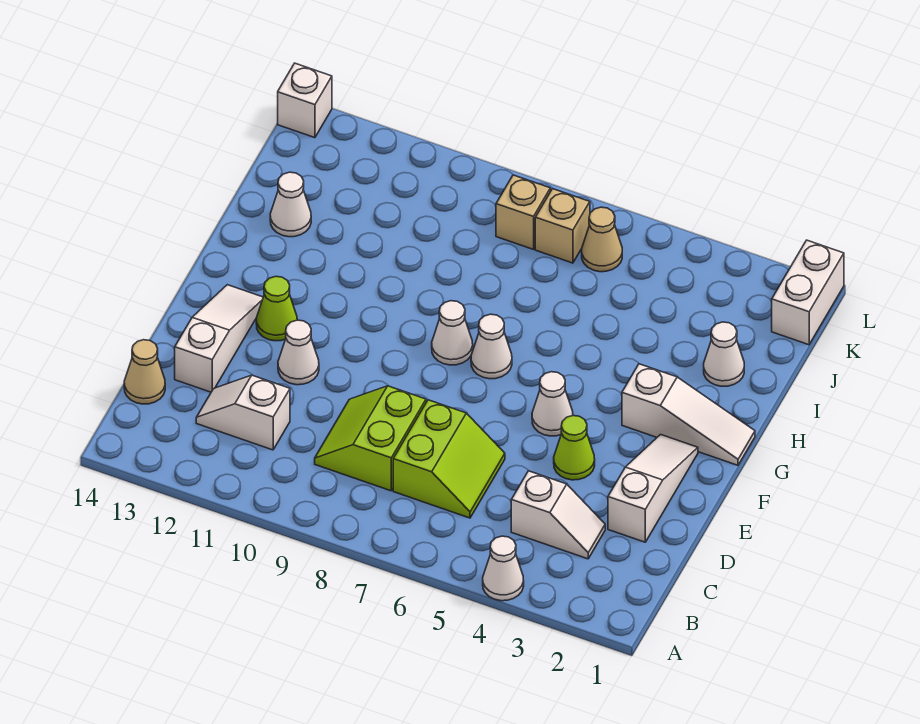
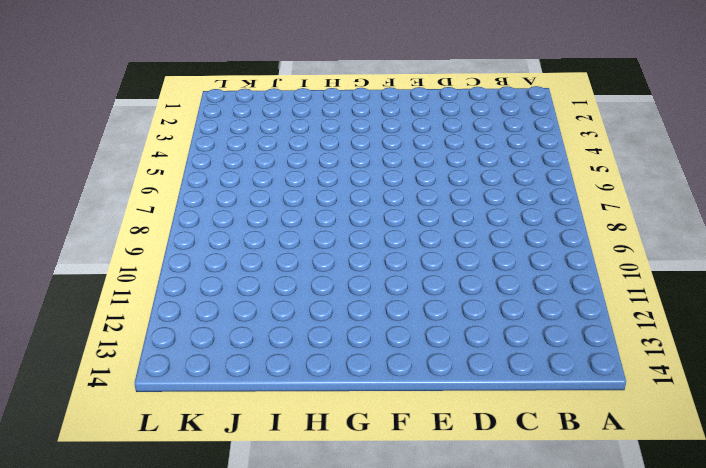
none -> white 1x1 cone [483,536,524,601]
none -> white 1x2 slope [511,471,605,559]
none -> lime 2x2 slope [393,400,505,518]

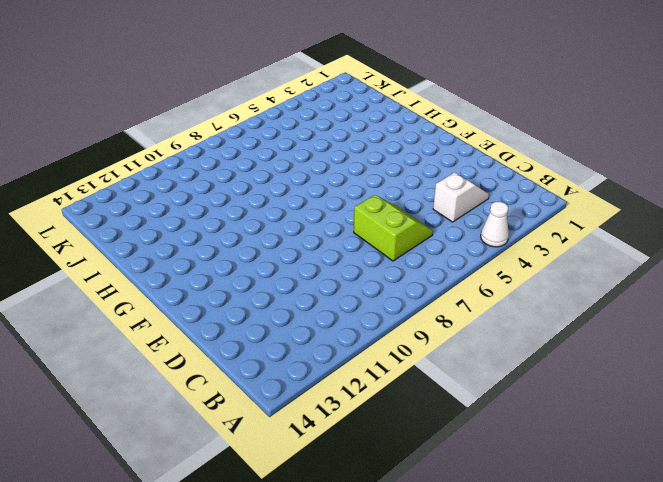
none -> lime 2x2 slope [315,386,426,491]
none -> white 1x2 slope [196,375,290,450]
none -> tan 1x1 cone [124,340,165,404]

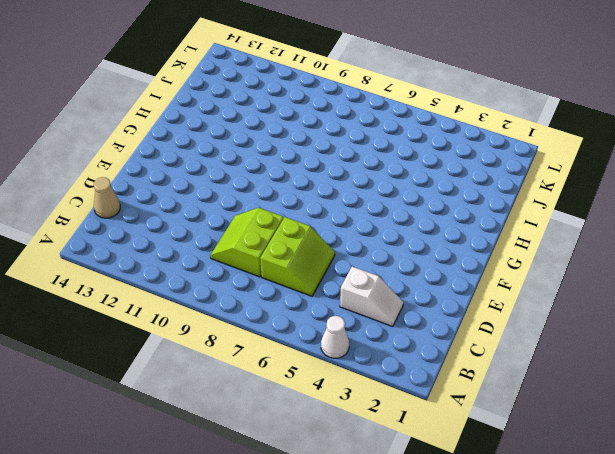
none -> white 1x2 slope [196,375,290,450]
none -> white 1x3 slope [608,435,698,542]
none -> white 1x3 slope [175,285,263,392]

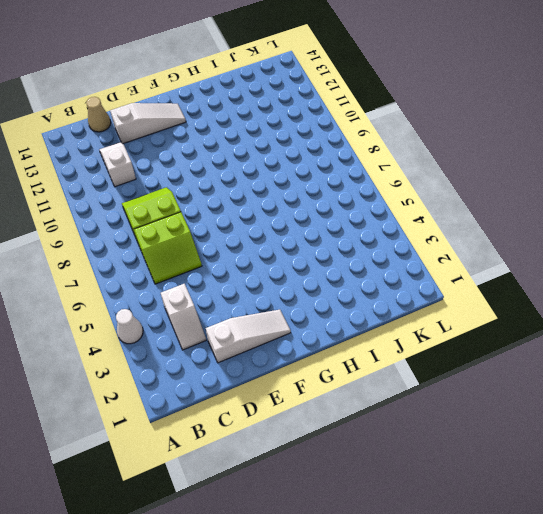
none -> lime 1x1 cone [554,416,595,480]
none -> white 1x1 cone [278,320,319,385]
none -> white 1x1 cone [532,372,573,436]

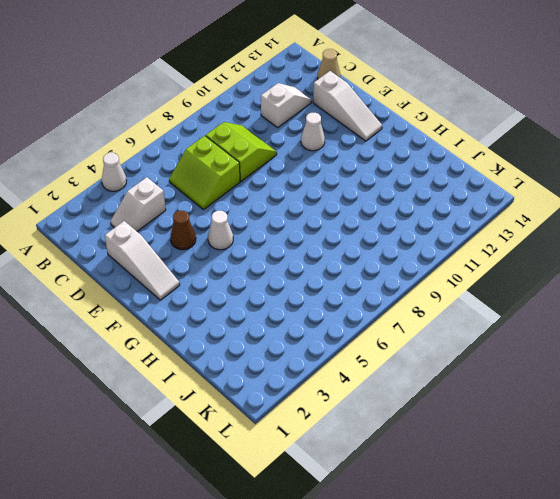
brown 1x1 cone [170,211,196,250] -> lime 1x1 cone [554,416,595,480]
none -> lime 1x1 cone [256,276,297,341]
none -> white 1x3 slope [622,364,755,465]
none -> white 1x1 cone [471,314,512,379]

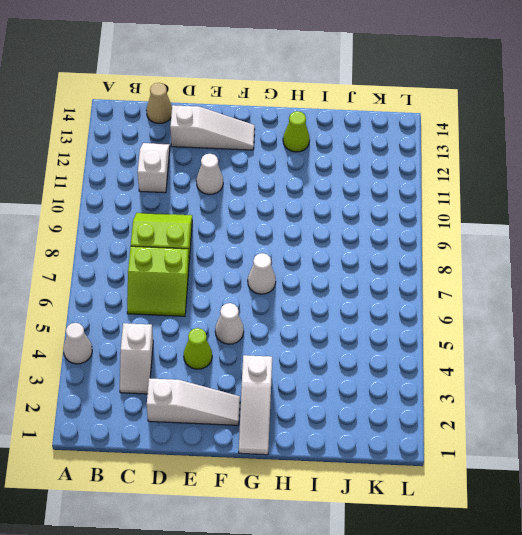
lime 1x1 cone [283,111,310,152] -> lime 1x1 cone moved to [256,276,297,341]
none -> white 1x1 cone [432,301,473,365]
none -> white 1x1 cone [704,322,744,386]
none -> white 1x1 cone [270,172,311,237]

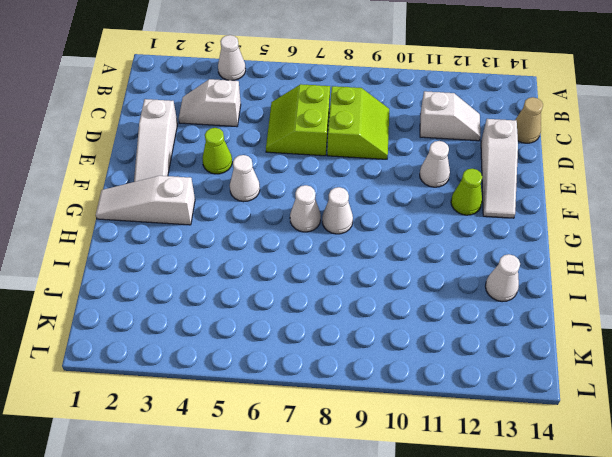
none -> white 1x1 cone [704,322,744,386]
none -> white 1x2 brick [772,240,844,345]
none -> tan 1x1 cone [582,207,622,272]

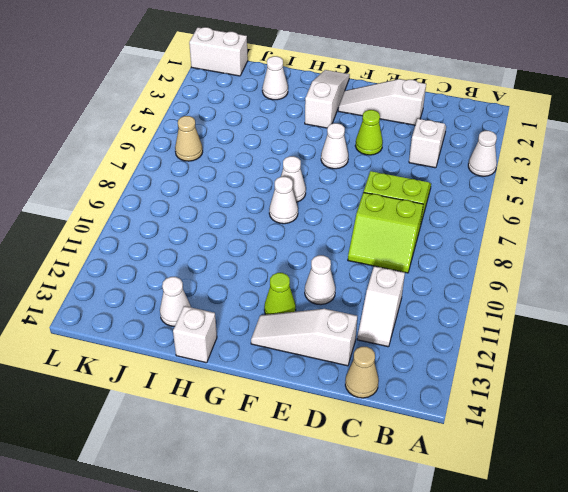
white 1x1 brick [173,306,217,363] -> white 1x1 brick moved to [278,63,332,138]
none -> tan 1x1 brick [535,189,590,263]
none -> tan 1x1 brick [496,175,550,249]

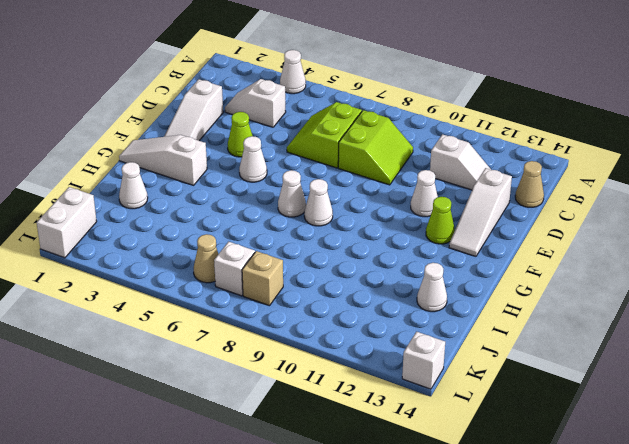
white 1x1 brick [214,242,255,296] -> tan 1x1 brick [535,189,590,263]

